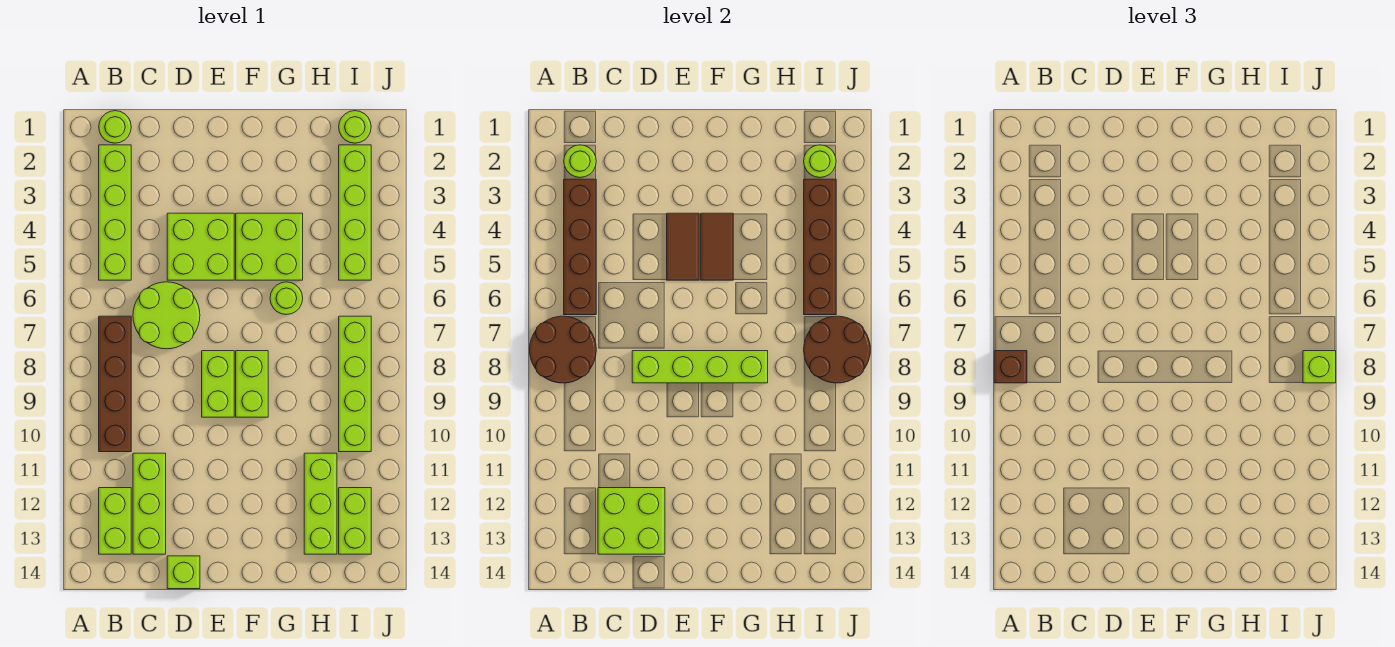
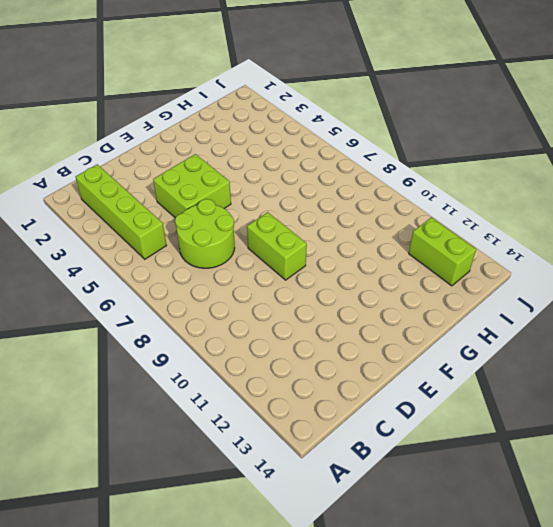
none -> lime 1x1 round brick [99,111,131,143]
none -> brown 1x4 brick [99,316,131,452]
none -> lime 1x2 brick [99,488,131,554]

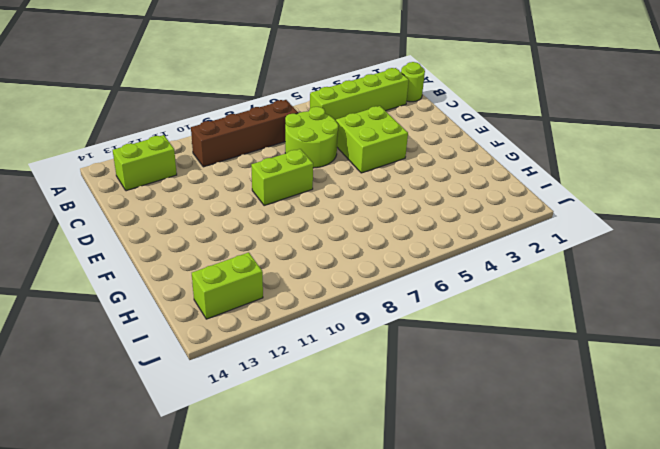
none -> lime 1x3 brick [133,453,166,554]
none -> lime 1x1 brick [167,556,200,589]
none -> lime 2x2 brick [236,213,303,280]

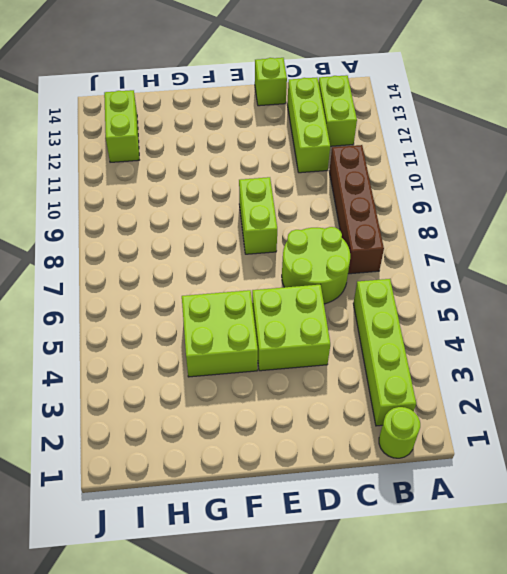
none -> lime 1x2 brick [236,351,268,417]
none -> lime 1x1 round brick [270,282,303,315]
none -> lime 1x3 brick [304,453,337,554]

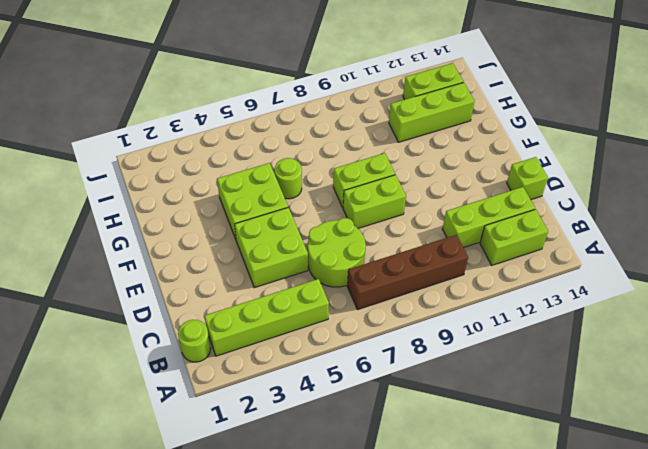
none -> lime 1x1 round brick [339,111,371,143]
none -> lime 1x4 brick [339,145,371,280]
none -> lime 1x4 brick [339,316,371,452]

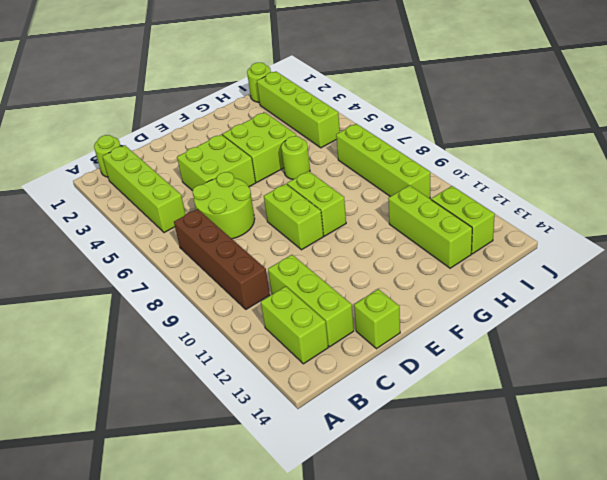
none -> brown 2x2 round brick [530,316,596,383]
none -> lime 1x1 round brick [564,145,596,177]
none -> brown 1x4 brick [564,179,596,315]

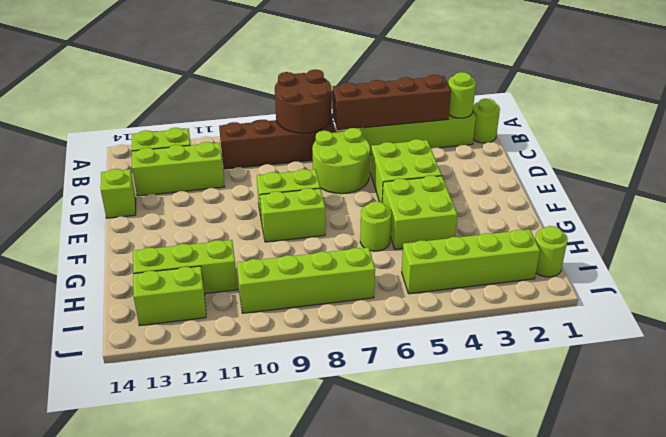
none -> lime 2x2 brick [598,488,665,554]
none -> lime 1x4 brick [632,351,768,383]
none -> brown 1x2 tile [667,213,699,280]

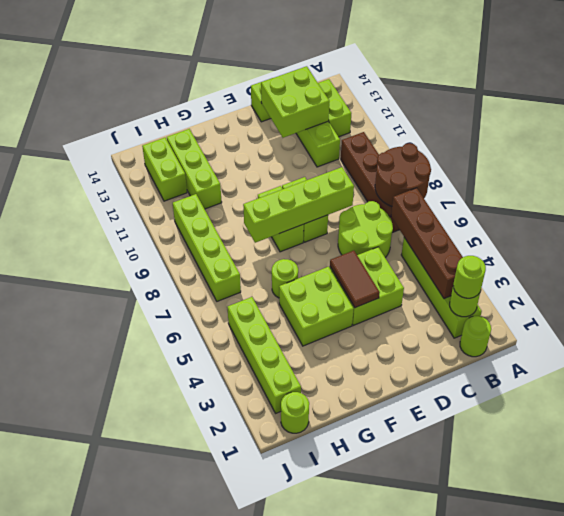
lime 1x1 round brick [453,256,486,298] -> lime 1x1 round brick moved to [804,145,836,177]
none -> brown 1x2 tile [701,213,733,280]
none -> brown 1x4 brick [804,179,836,315]
none -> brown 2x2 round brick [804,316,870,383]

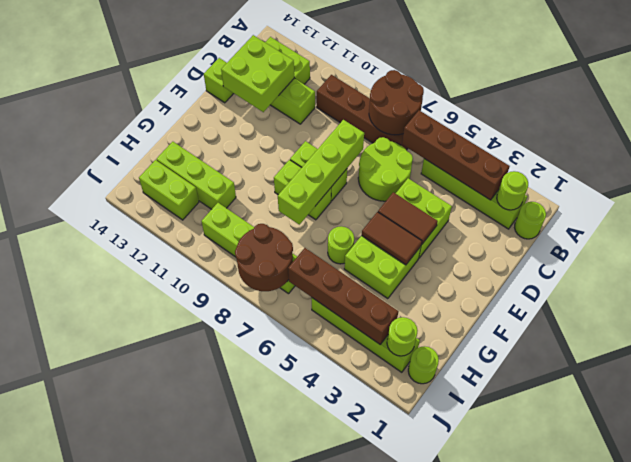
none -> brown 1x1 brick [994,351,1027,383]
none -> lime 1x1 brick [1303,351,1336,383]

